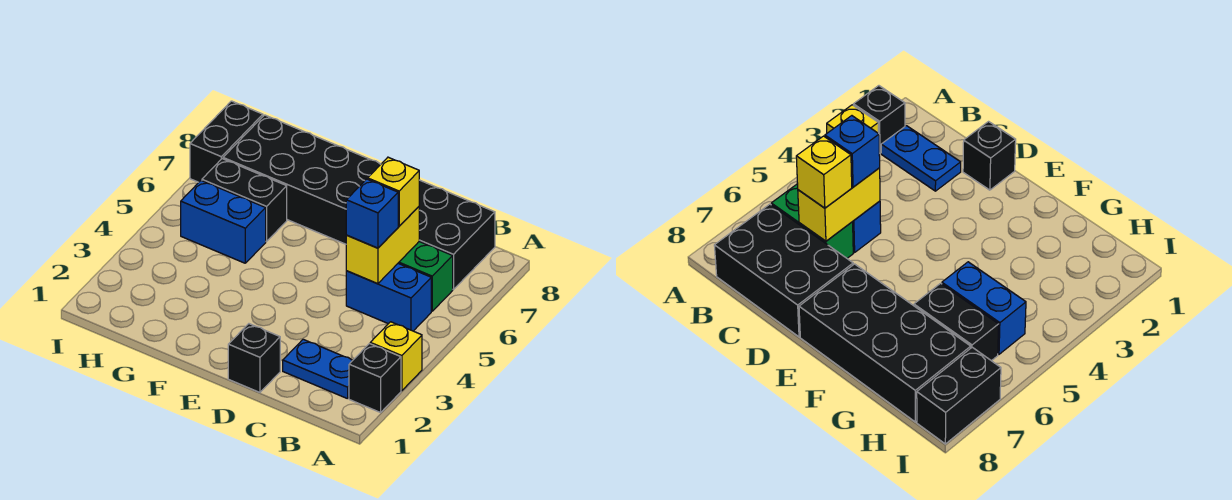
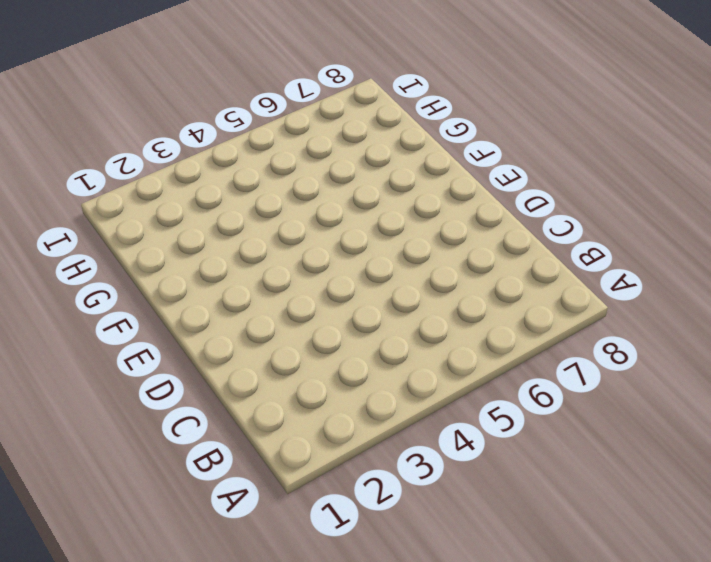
none -> black 1x1 brick [349,344,401,412]
none -> yellow 1x1 brick [370,322,422,391]
none -> blue 1x2 plate [283,339,353,399]

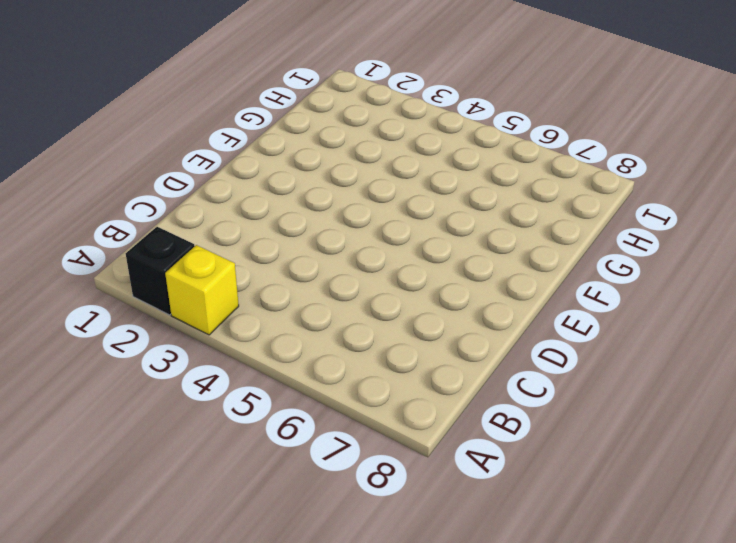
none -> blue 1x2 plate [283,339,353,399]
none -> blue 1x2 brick [346,264,431,331]
none -> green 1x2 brick [398,242,453,311]

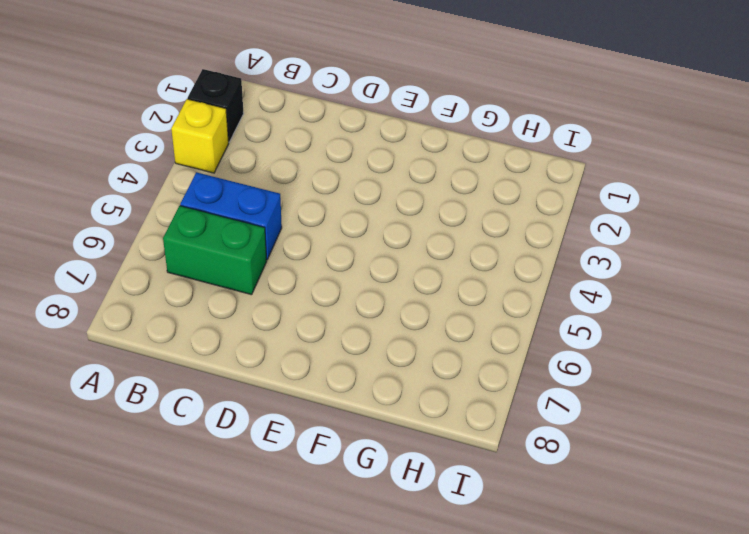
none -> blue 1x2 plate [283,339,353,399]
none -> black 2x3 brick [419,180,495,290]
none -> black 1x1 brick [228,324,280,392]

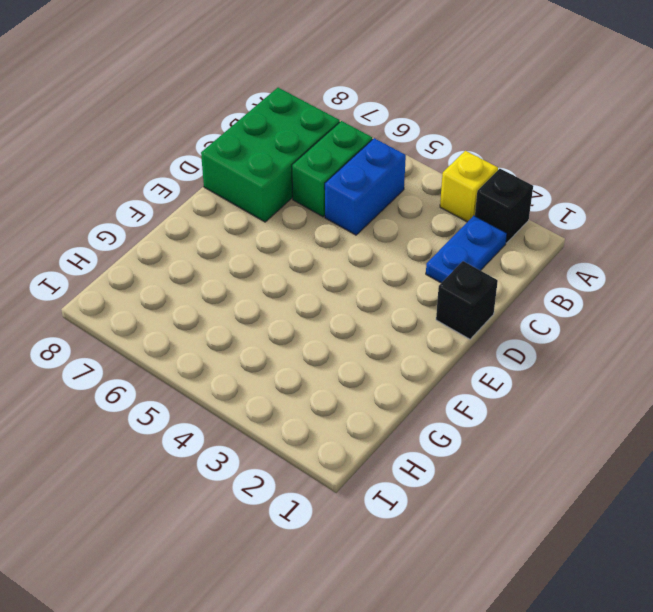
green 2x3 brick [201,88,340,222] -> black 2x3 brick [419,180,495,290]
none -> black 2x4 brick [223,115,381,244]
none -> blue 1x2 brick [181,181,266,263]
none -> black 1x2 brick [202,159,287,242]

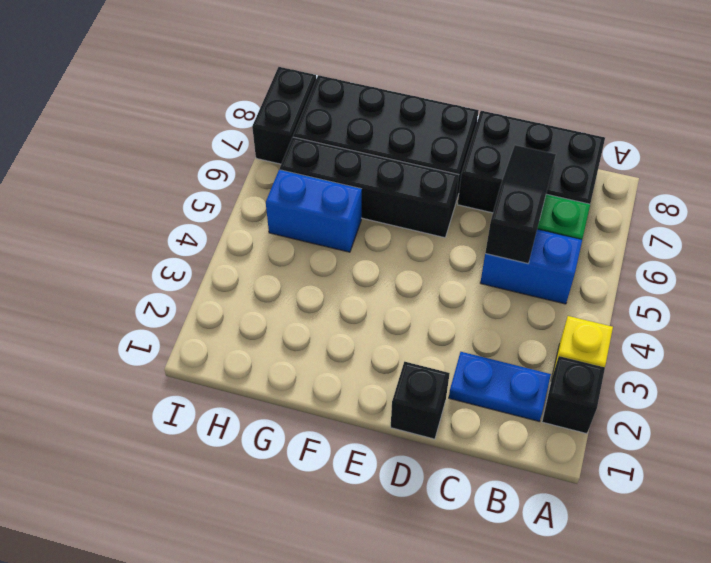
black 1x3 slope [485,145,556,264] -> yellow 1x2 brick [346,207,419,284]
black 1x4 brick [280,137,459,238] -> black 1x2 brick [202,159,287,242]
none -> blue 1x1 brick [346,179,398,248]
none -> yellow 1x1 brick [368,157,419,226]

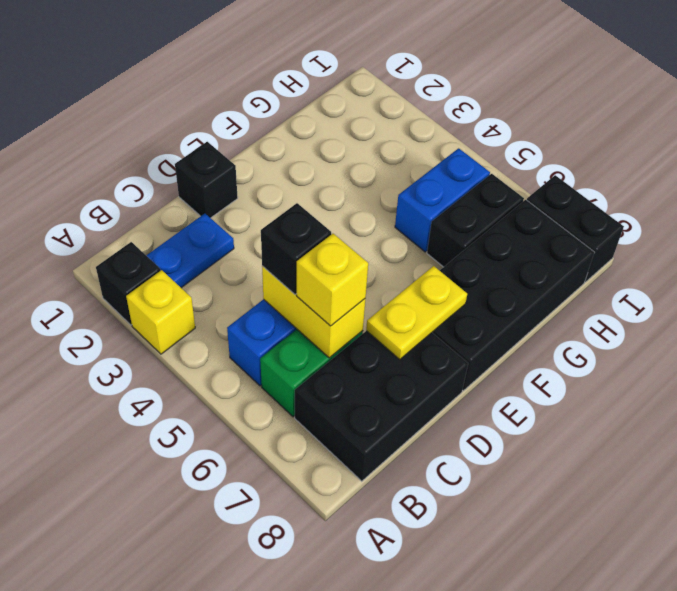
black 1x1 brick [261,203,331,294] -> blue 1x1 brick [346,179,398,248]
yellow 1x2 plate [366,266,467,360] -> none

